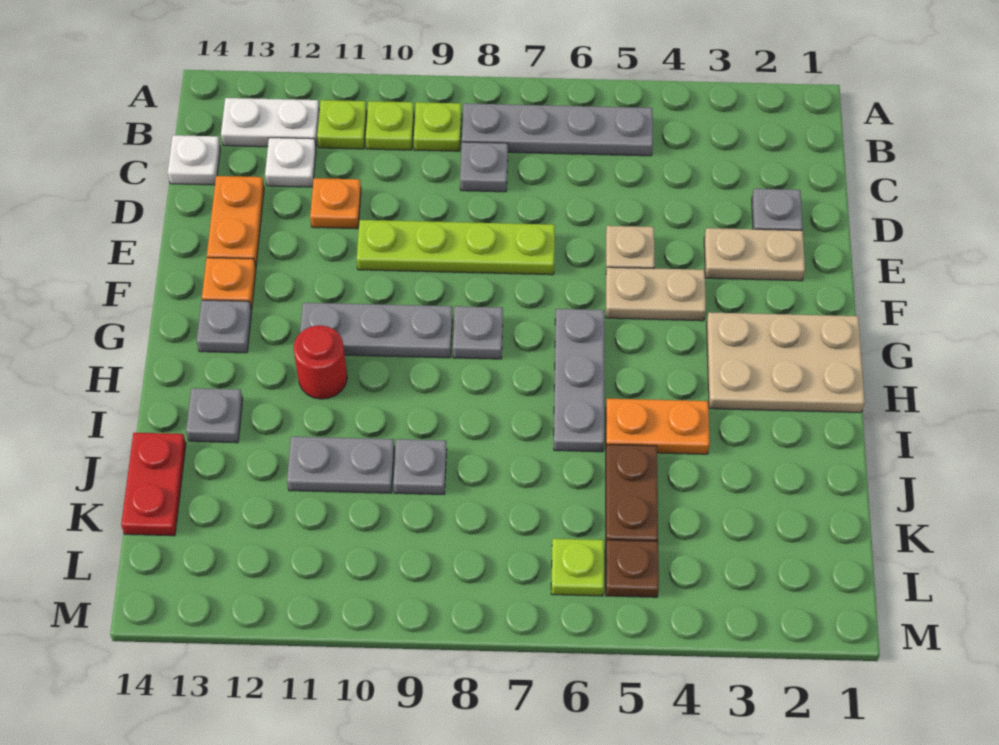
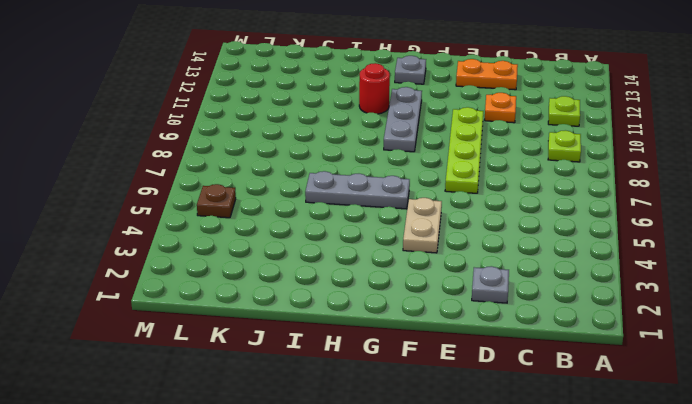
none -> grey 1x4 plate [462,103,653,156]
none -> lime 1x1 plate [365,101,414,150]
none -> white 1x2 plate [221,98,319,147]
none -> grey 1x1 plate [460,142,508,192]

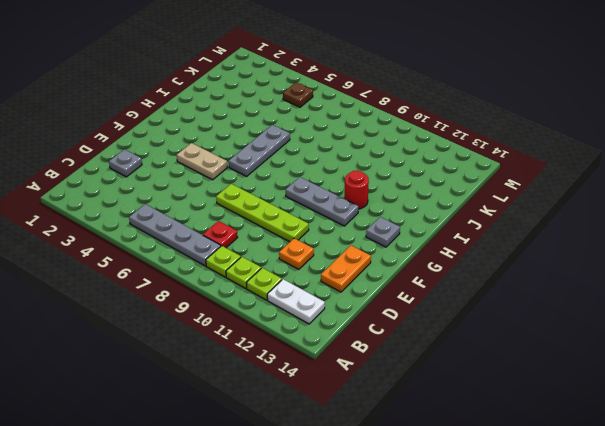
red 1x1 plate [203,221,238,248] -> grey 1x1 plate [460,142,508,192]
none -> white 1x1 plate [265,138,316,187]
none -> white 1x1 plate [168,135,220,185]
none -> tan 1x2 plate [704,228,805,281]
none -> tan 1x1 plate [606,226,655,270]

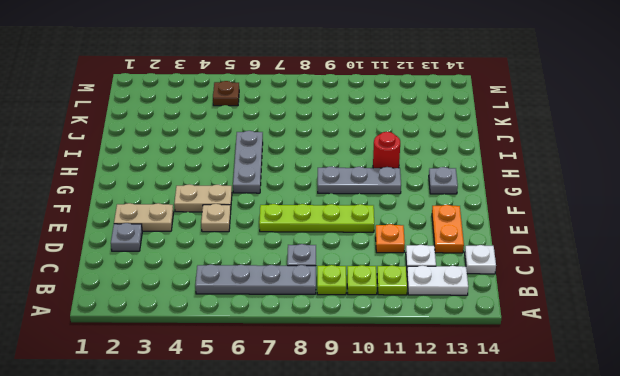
none -> orange 1x1 plate [202,258,256,310]
none -> tan 2x3 plate [707,312,865,412]
none -> grey 1x1 plate [453,306,503,359]
none -> orange 1x2 plate [606,399,710,454]

